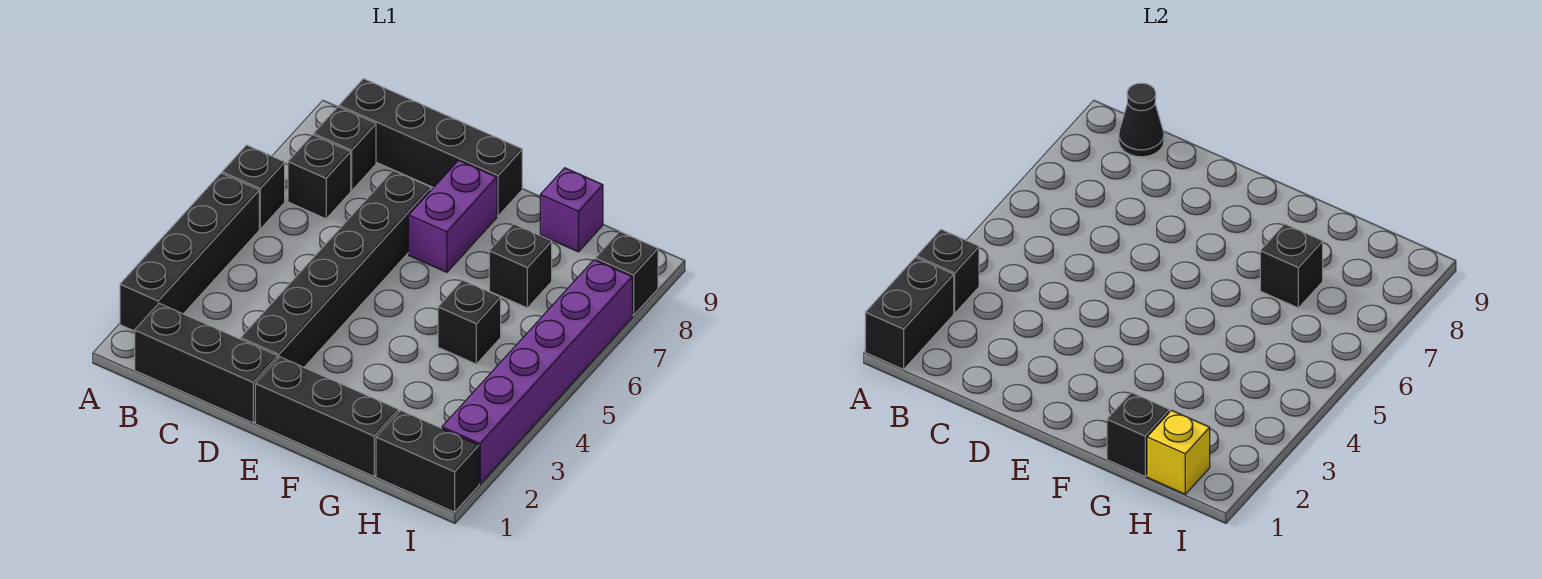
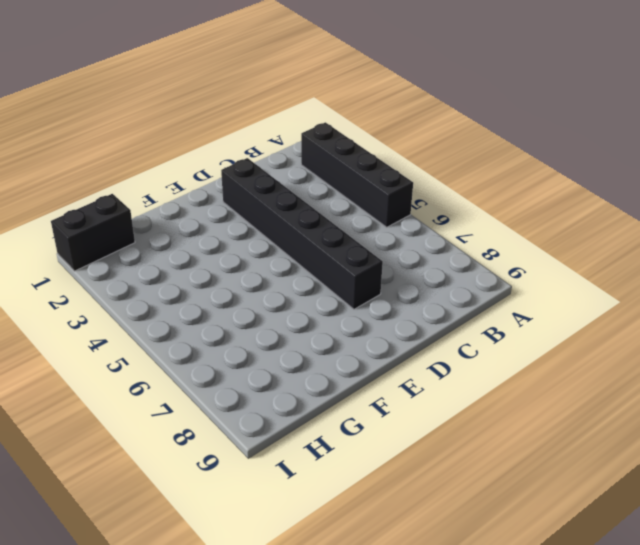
none -> black 1x1 brick [222,145,285,229]
none -> black 1x3 brick [135,304,278,423]
none -> black 1x1 brick [288,135,351,219]

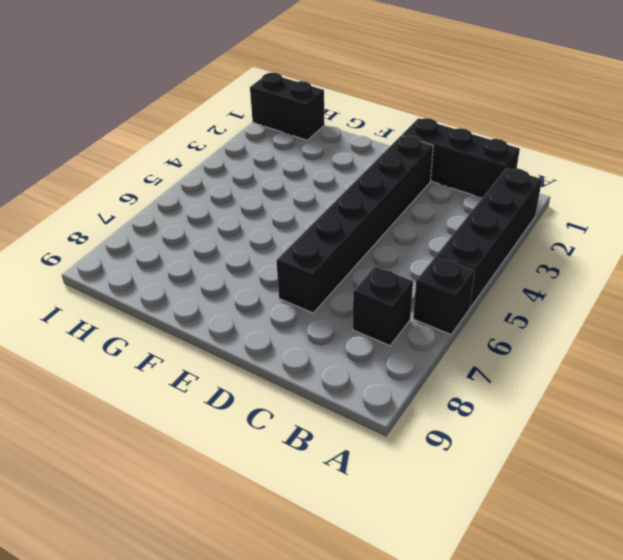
none -> black 1x1 brick [313,107,376,191]
none -> black 1x4 brick [339,79,522,216]
none -> black 1x3 brick [255,357,399,476]

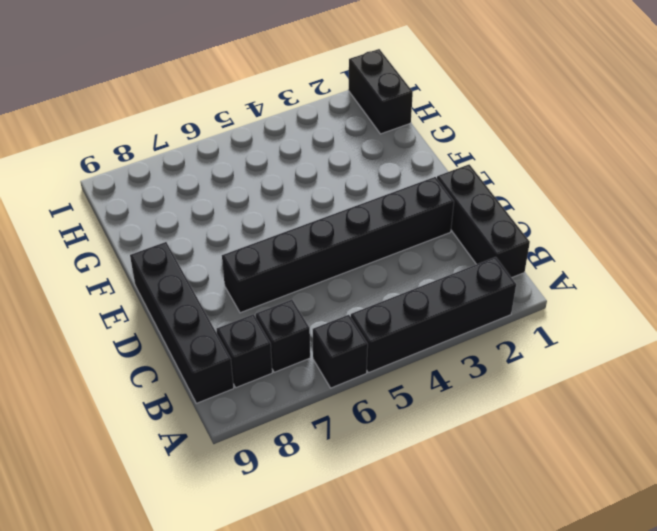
none -> black 1x3 brick [255,357,399,476]
none -> purple 1x2 brick [409,160,497,272]
none -> black 1x1 brick [438,280,501,364]

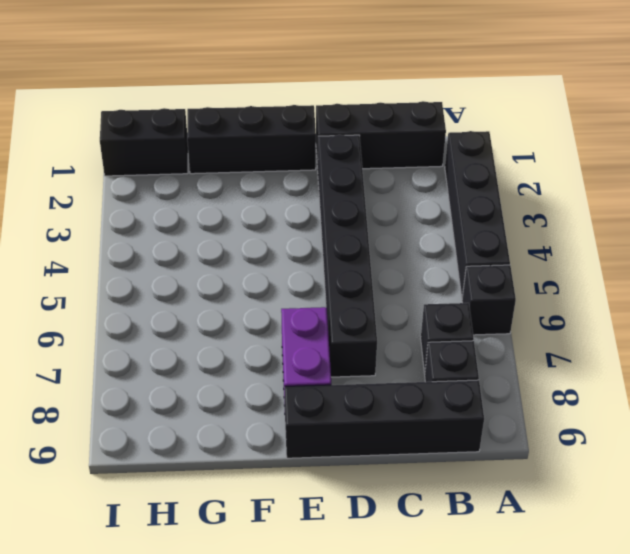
none -> black 1x1 brick [438,280,501,364]
none -> black 1x1 brick [489,224,552,308]
none -> purple 1x1 brick [540,168,603,252]

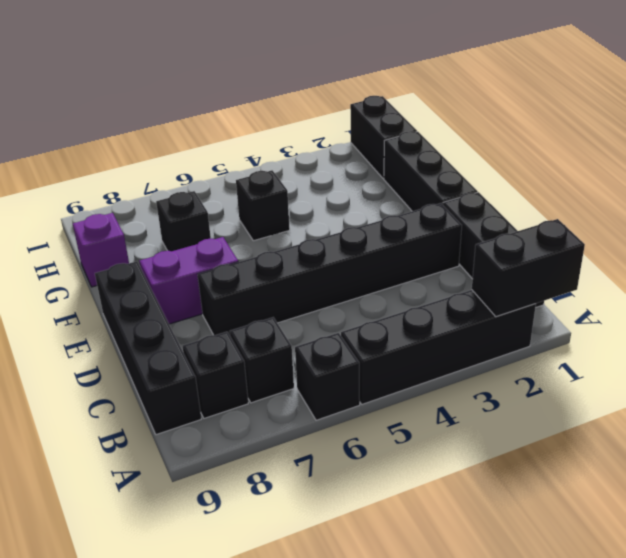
none -> purple 1x6 brick [442,260,632,484]
none -> black 1x1 brick [595,232,658,316]
none -> black 1x1 brick [916,230,979,313]

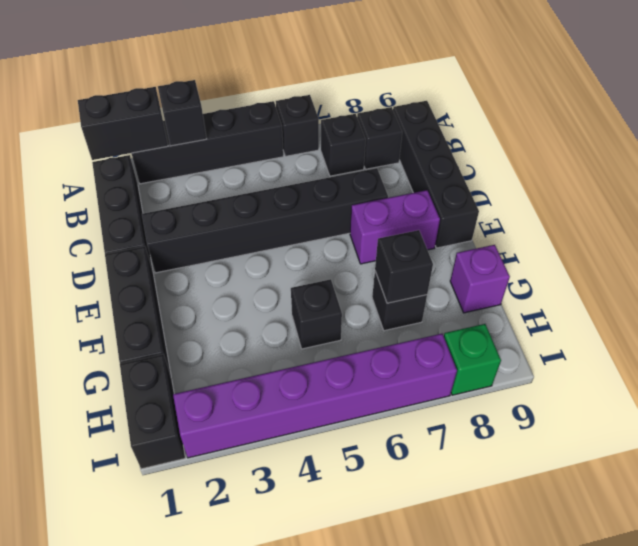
green 1x1 brick [444,324,501,395] -> black 1x1 brick [595,232,658,316]
none -> black 1x1 cone [1119,83,1164,157]
none -> black 1x1 brick [1107,393,1170,476]
none -> yellow 1x1 brick [1147,410,1210,494]

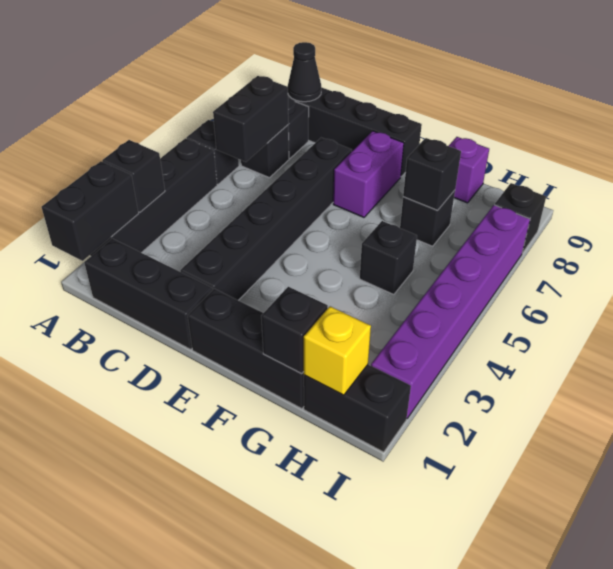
black 1x2 brick [213,76,288,162] -> none

